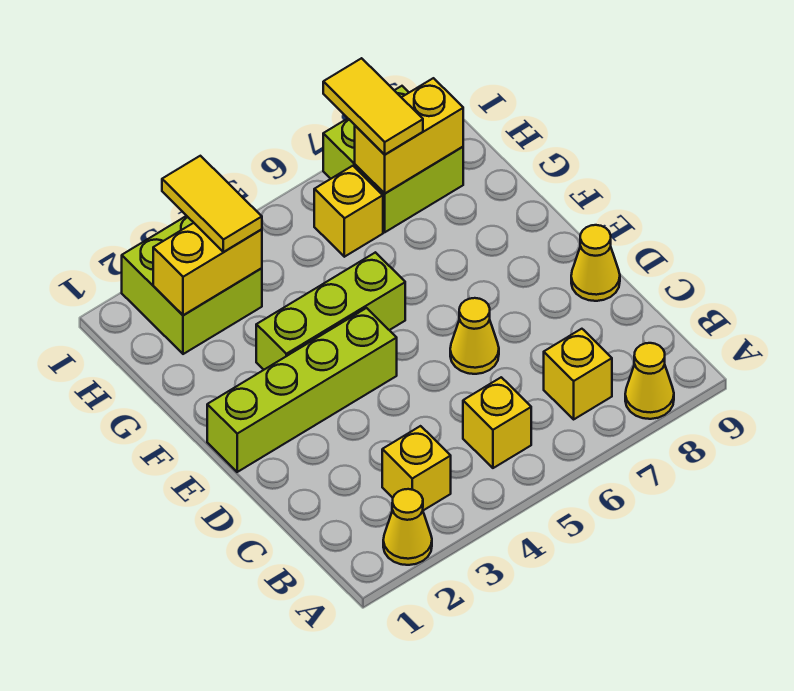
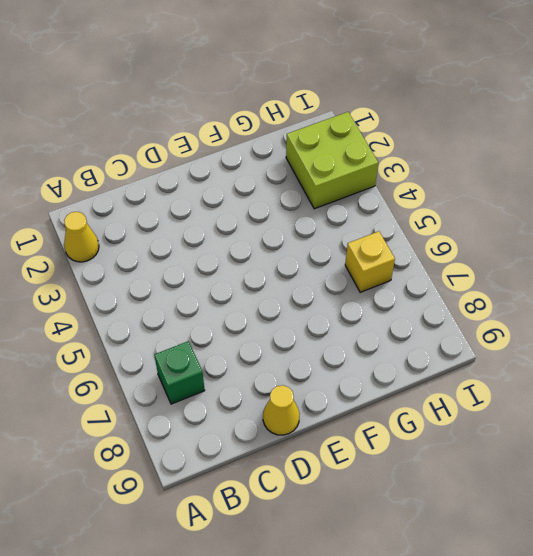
green 1x1 brick [154,341,205,404] -> yellow 1x1 brick [544,329,612,419]
none -> yellow 1x1 cone [625,343,674,419]
none -> yellow 1x1 brick [382,426,451,510]
none -> yellow 1x1 brick [463,377,531,468]

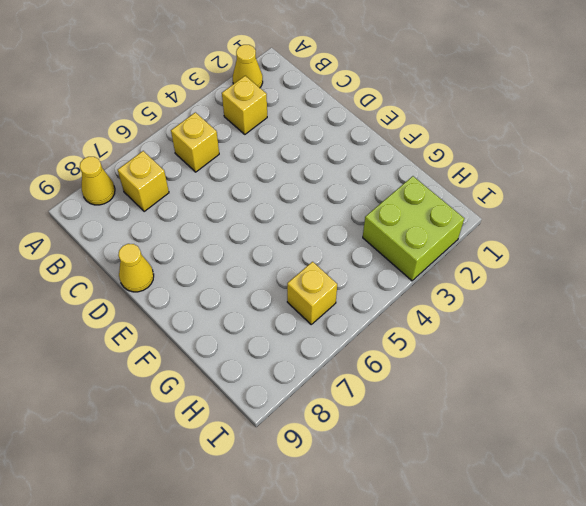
none -> yellow 1x1 cone [450,298,499,374]
none -> lime 1x4 brick [207,308,397,472]
none -> lime 1x3 brick [256,252,405,370]

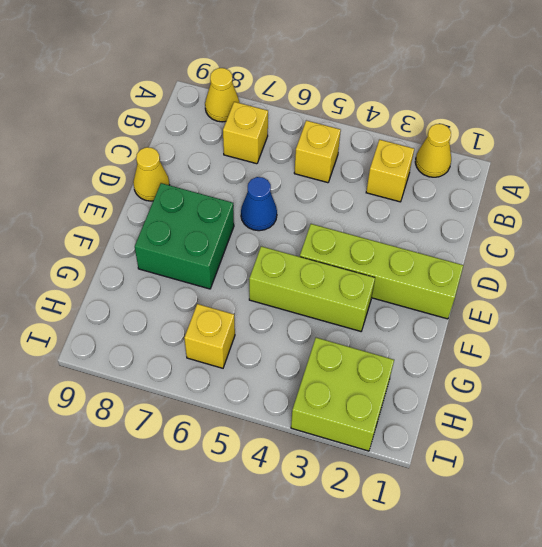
blue 1x1 cone [241,177,277,231] -> yellow 1x1 cone [450,298,499,374]
green 2x2 brick [135,183,234,289] -> none
none -> lime 2x2 brick [323,86,463,232]
none -> yellow 1x2 brick [153,223,262,315]
none -> yellow 1x2 brick [355,78,463,193]

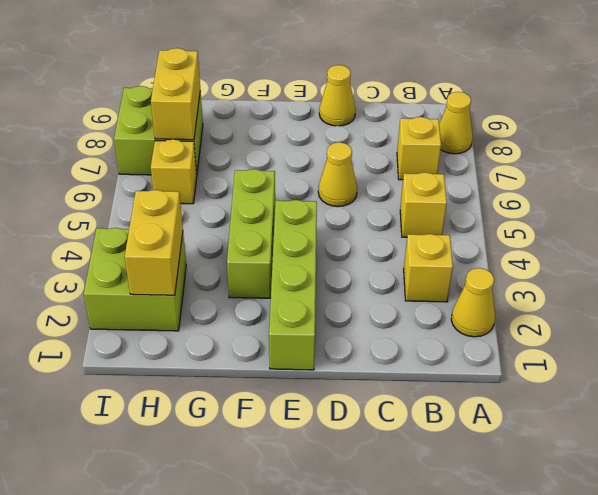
none -> yellow 1x2 tile [162,156,262,252]
none -> yellow 1x2 tile [323,58,423,155]

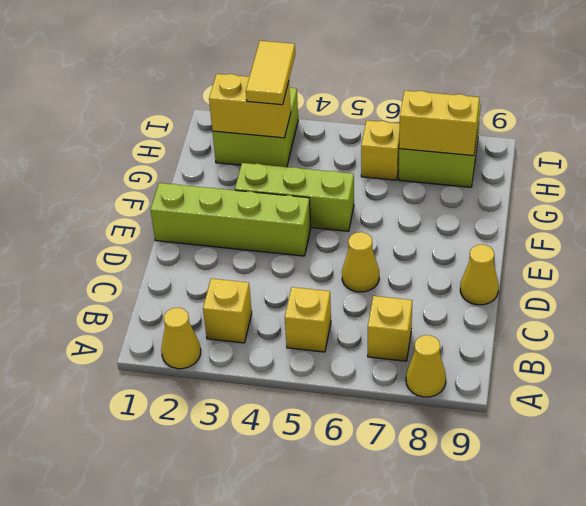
none -> yellow 1x2 tile [323,58,423,155]

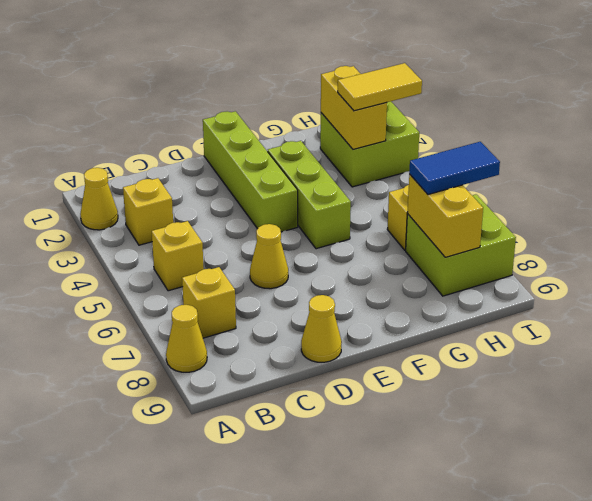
blue 1x2 tile [409,142,500,195] -> yellow 1x2 tile [323,58,423,155]

